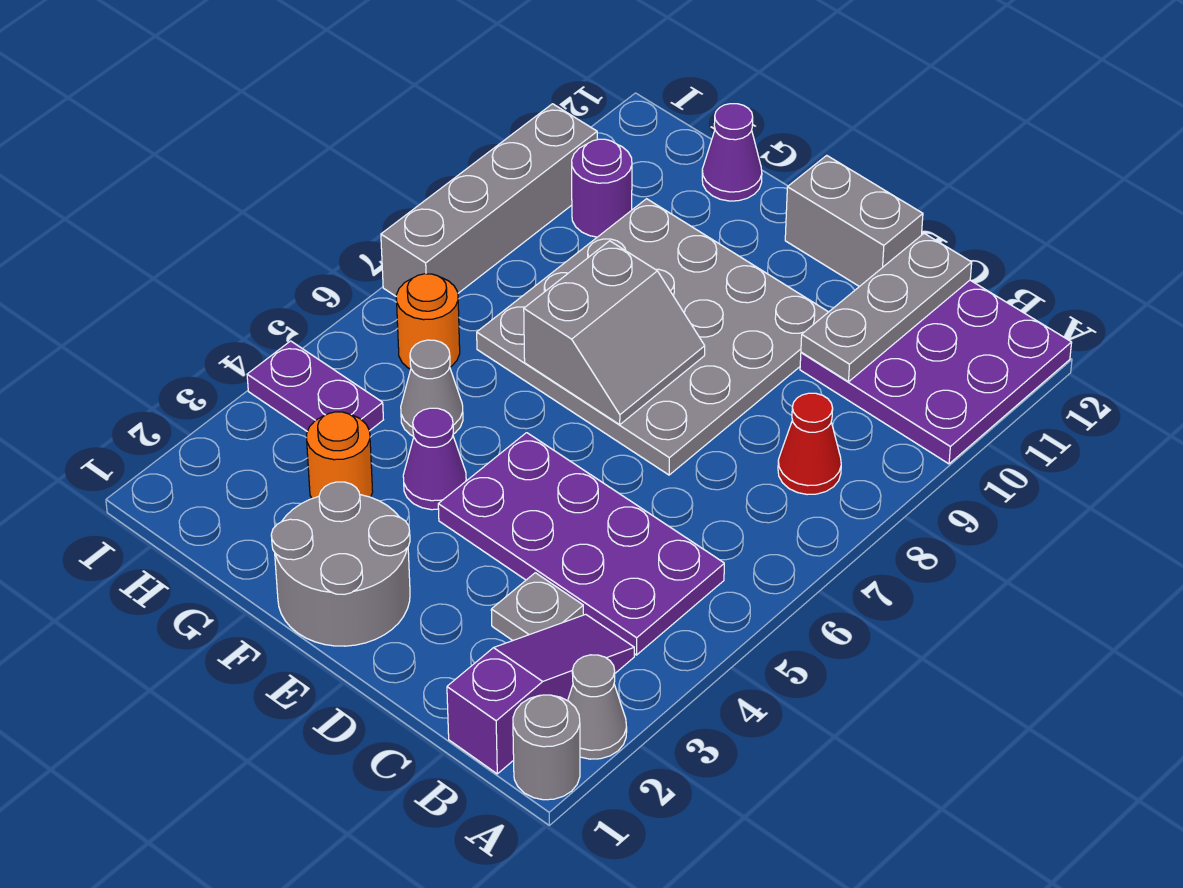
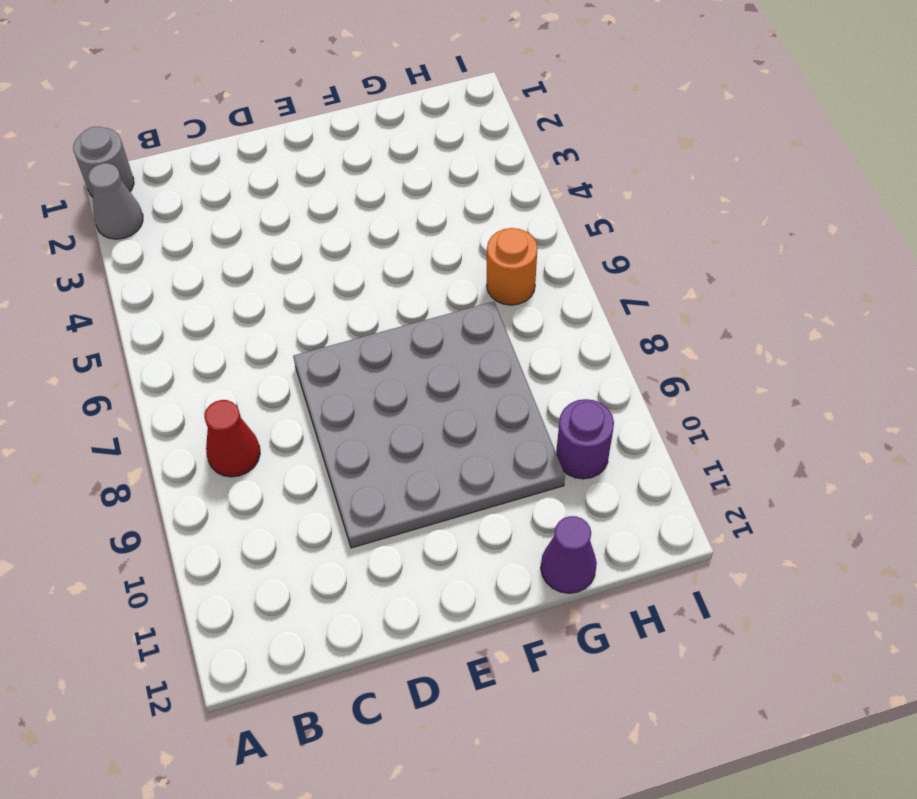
none -> purple 3x3 plate [800,280,1072,464]
none -> purple 1x3 slope [447,614,634,774]
none -> purple 2x4 plate [438,433,724,655]

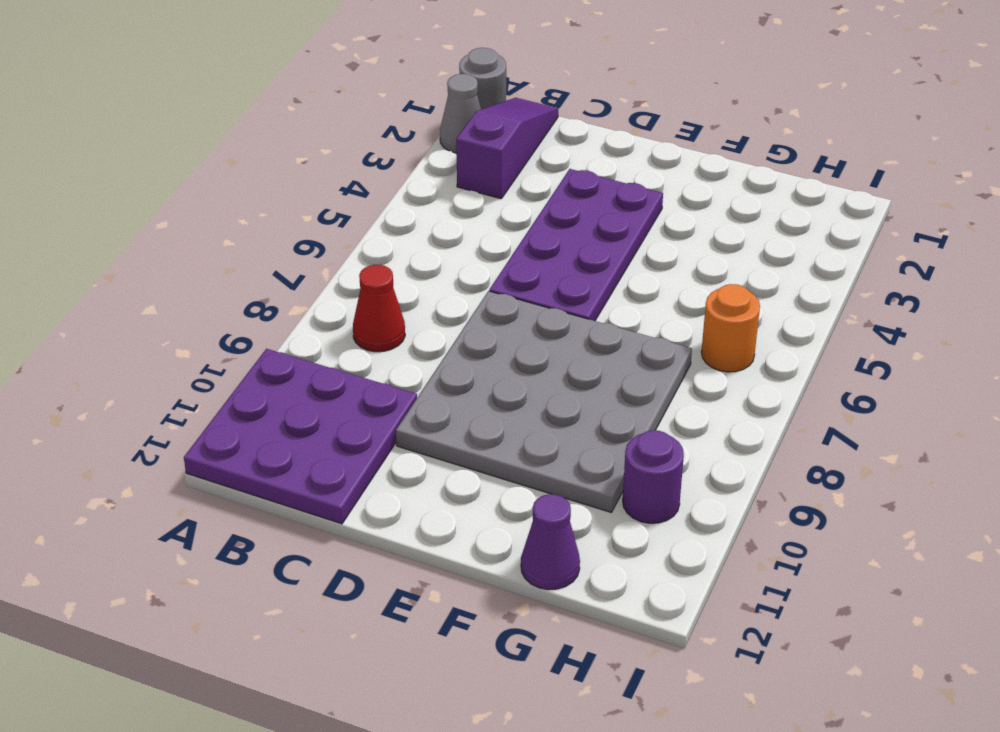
purple 1x3 slope [456,98,558,199] -> purple 1x3 slope turned to [447,614,634,774]
purple 2x4 plate [489,169,663,321] -> purple 2x4 plate turned to [438,433,724,655]
none -> grey 1x1 plate [491,573,583,641]
none -> grey 1x2 brick [785,155,923,287]
none -> grey 2x2 round brick [271,482,410,646]

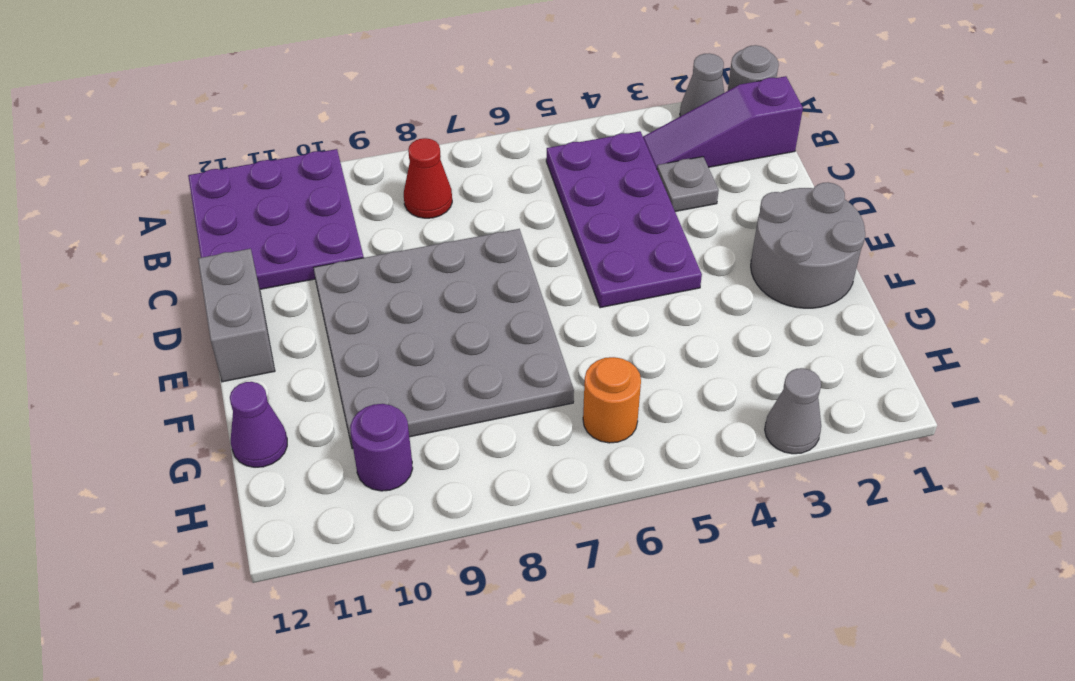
grey 1x1 cone [765,368,821,454] -> grey 1x1 cone moved to [401,340,463,436]
none -> purple 1x1 cone [403,408,466,510]
none -> orange 1x1 round brick [307,412,373,499]
none -> purple 1x2 plate [247,341,383,432]

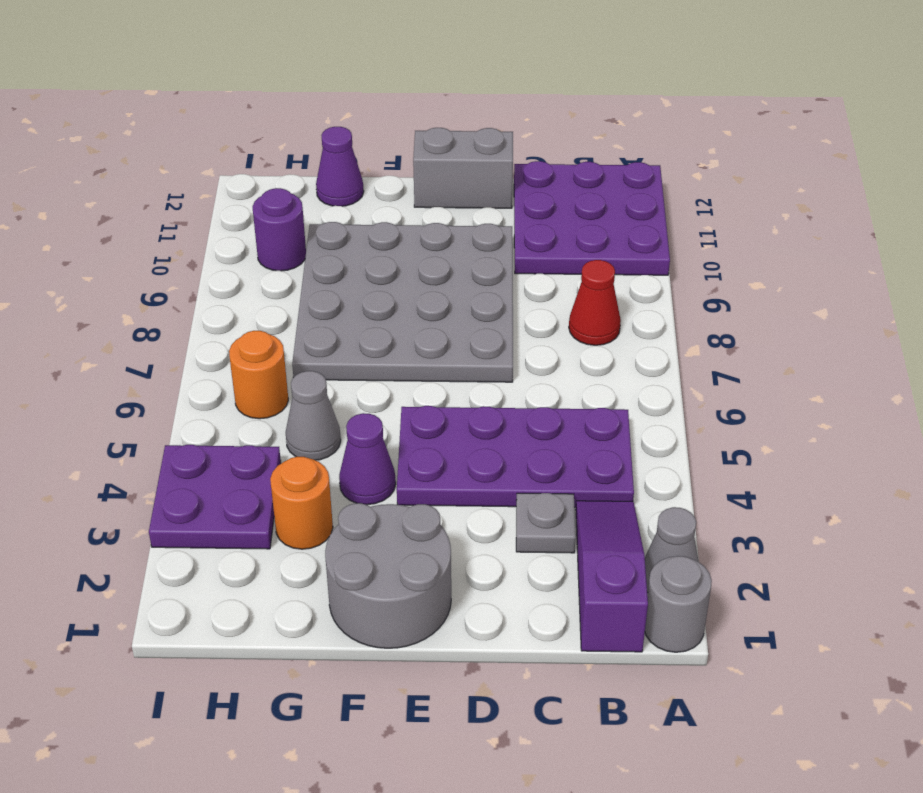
purple 2x2 plate [149,445,281,549] -> purple 1x2 plate [247,341,383,432]
none -> grey 1x4 brick [381,104,597,296]
none -> grey 1x3 plate [801,233,972,382]
none -> grey 2x2 slope [524,241,705,425]

